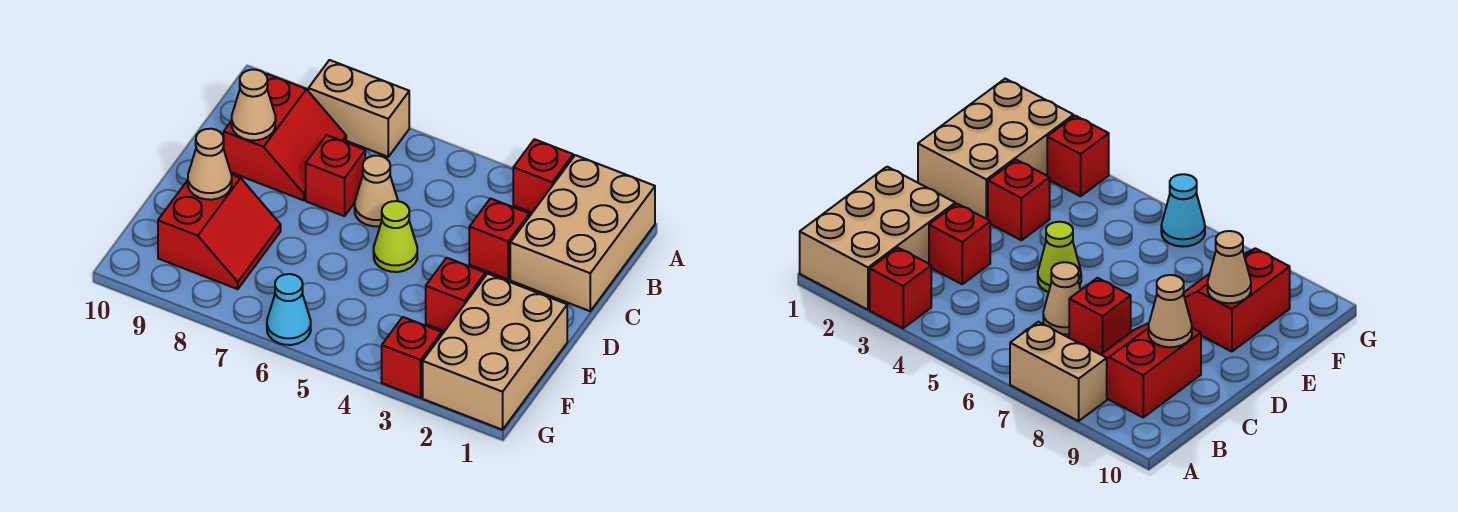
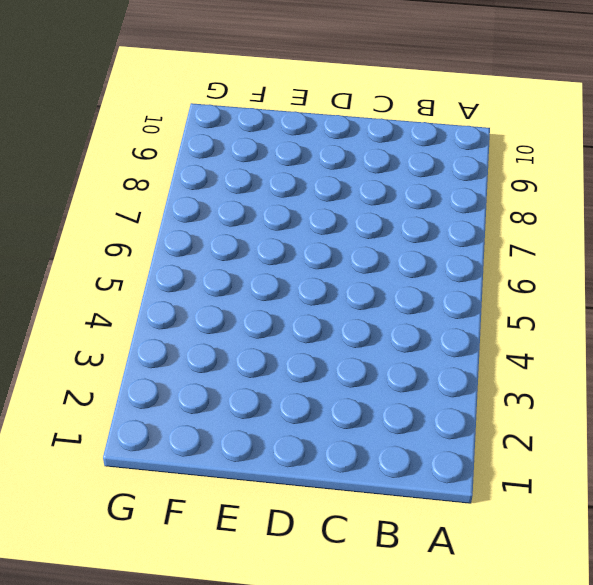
none -> tan 2x3 brick [510,155,655,311]
none -> red 1x1 brick [513,139,573,213]
none -> tan 1x2 brick [308,60,409,157]

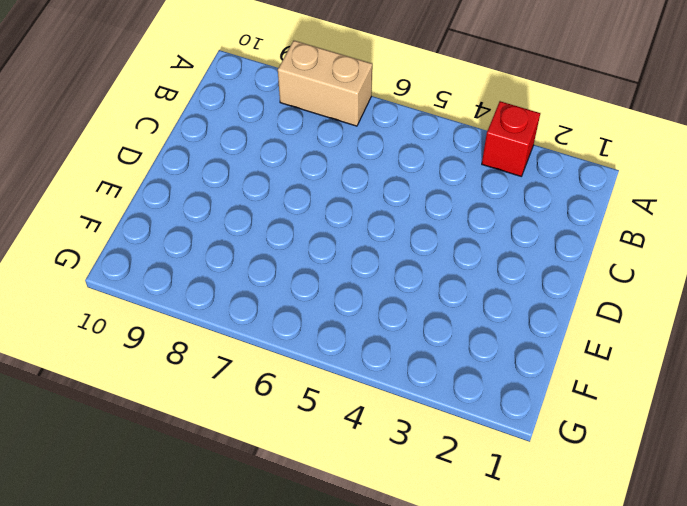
none -> tan 2x3 brick [510,155,655,311]
none -> red 2x2 slope [224,74,346,200]
none -> red 1x1 brick [469,199,529,279]

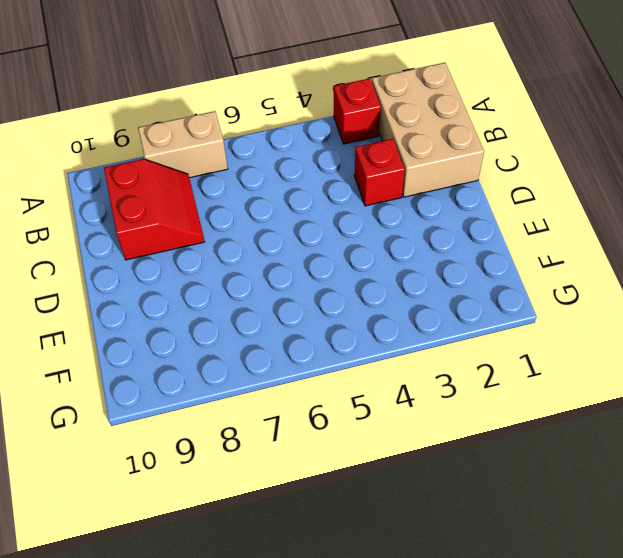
none -> tan 1x1 cone [355,156,398,226]
none -> red 1x1 brick [306,135,365,216]
none -> lime 1x1 cone [374,201,417,272]

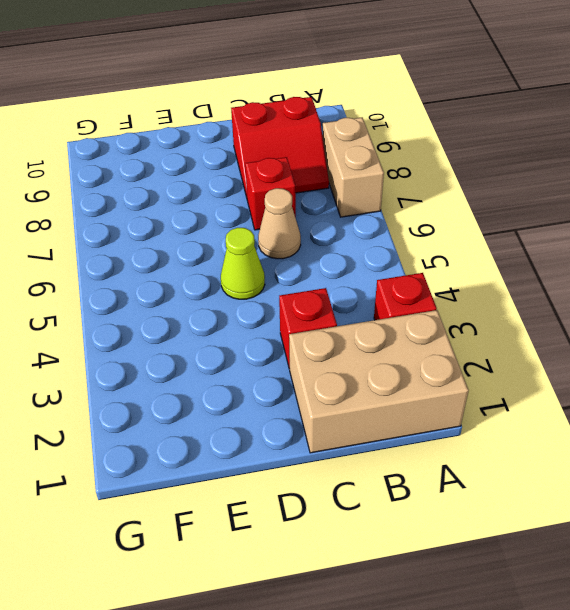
none -> tan 2x3 brick [423,274,567,430]
none -> red 1x1 brick [426,258,485,331]
none -> red 2x2 slope [158,175,281,289]

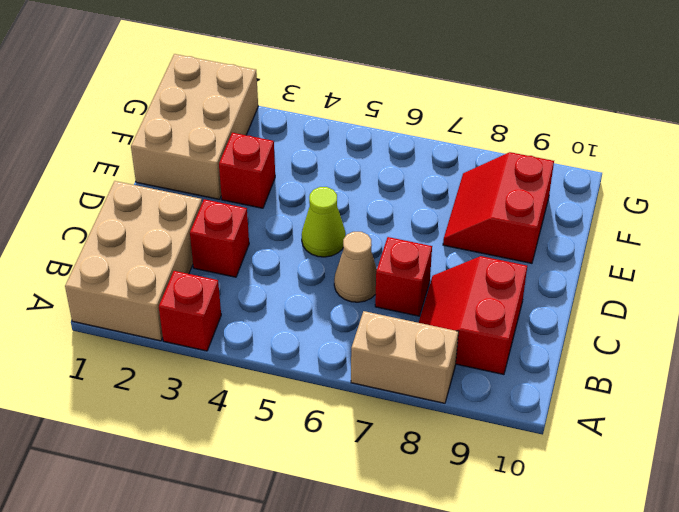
none -> red 1x1 brick [382,317,442,398]
none -> cyan 1x1 cone [267,274,311,345]
none -> tan 1x1 cone [232,70,276,140]

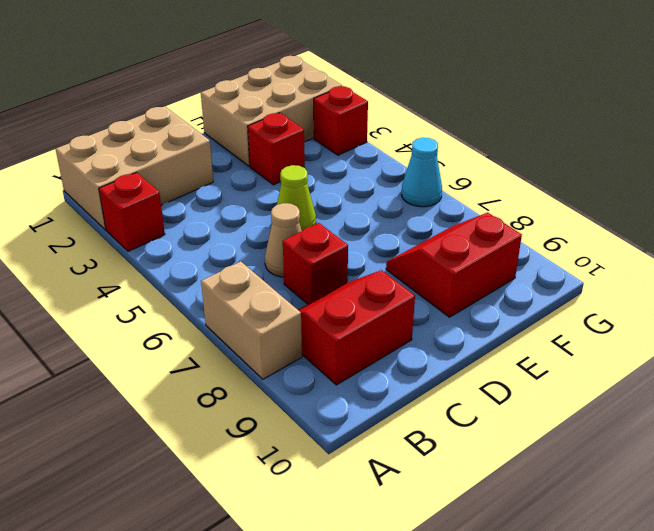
none -> red 1x1 brick [469,199,529,279]
none -> tan 1x1 cone [232,70,276,140]
none -> tan 1x1 cone [188,129,232,200]

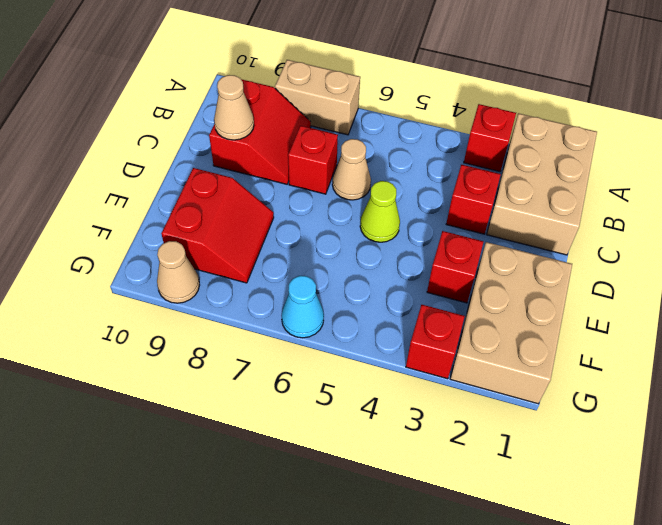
tan 1x1 cone [157,241,200,303] -> tan 1x1 cone moved to [188,129,232,200]

